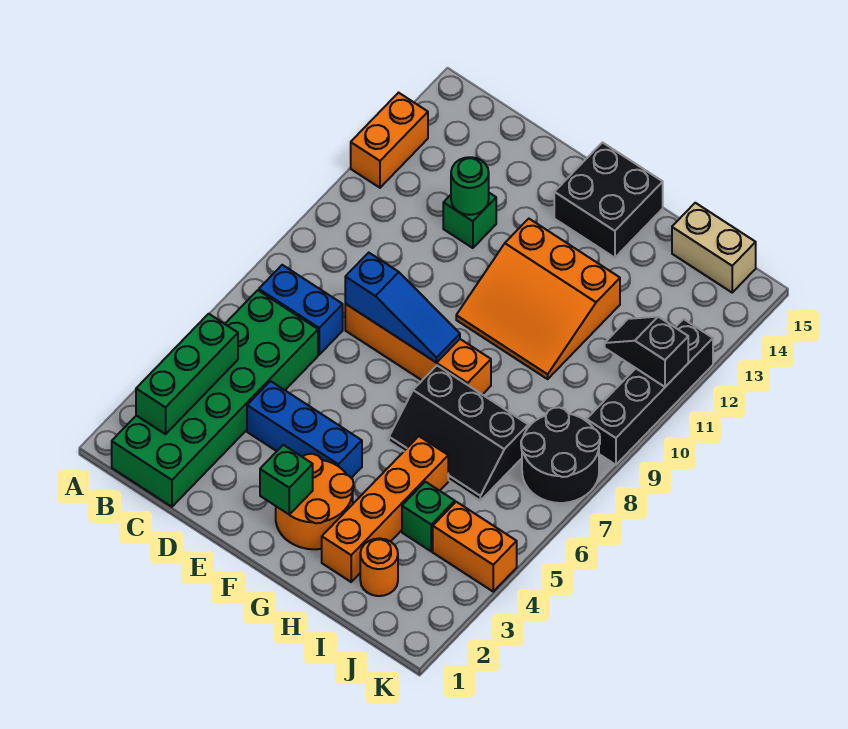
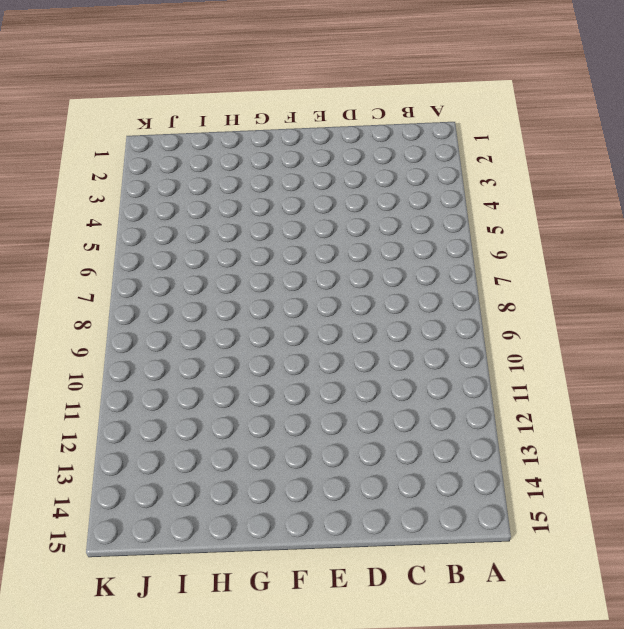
none -> orange 1x2 brick [351,93,428,188]
none -> green 2x6 brick [112,290,318,507]
none -> blue 1x2 brick [259,265,343,355]

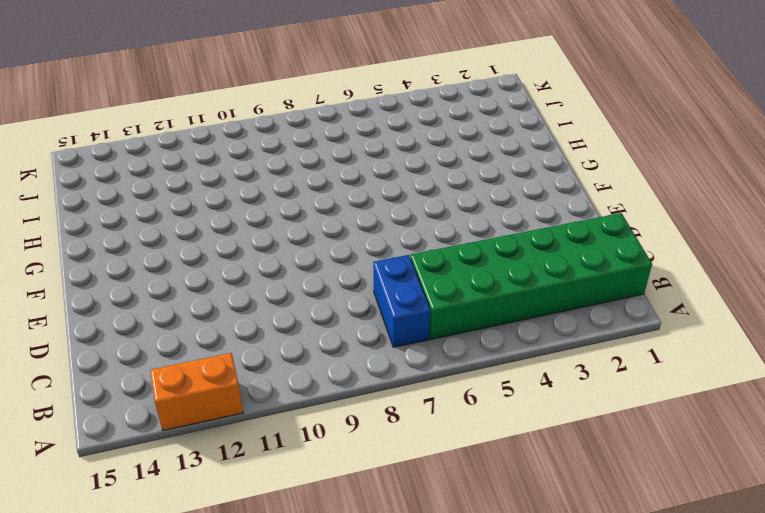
none -> blue 1x3 brick [247,381,362,478]
none -> orange 1x4 brick [345,304,491,395]
none -> green 1x1 brick [443,193,496,248]

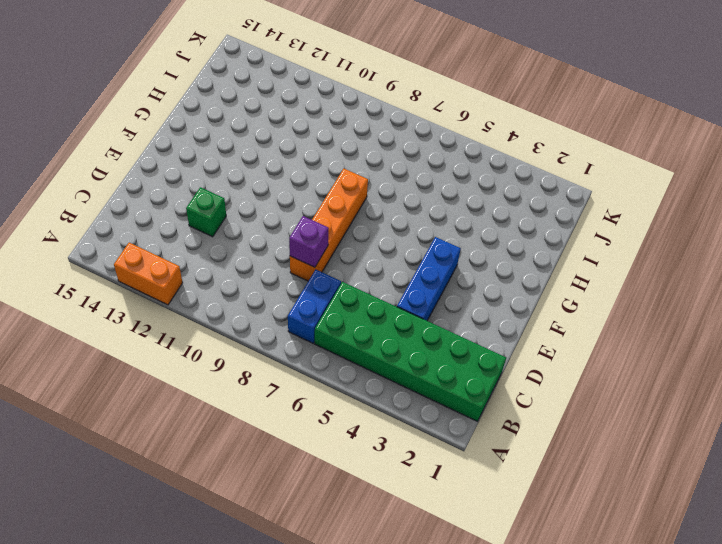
purple 1x1 brick [289,216,329,267] -> blue 1x3 slope [345,253,460,363]
none -> orange 2x2 round brick [276,454,354,549]
none -> orange 3x3 slope [456,219,620,379]
none -> black 2x2 brick [554,143,663,258]

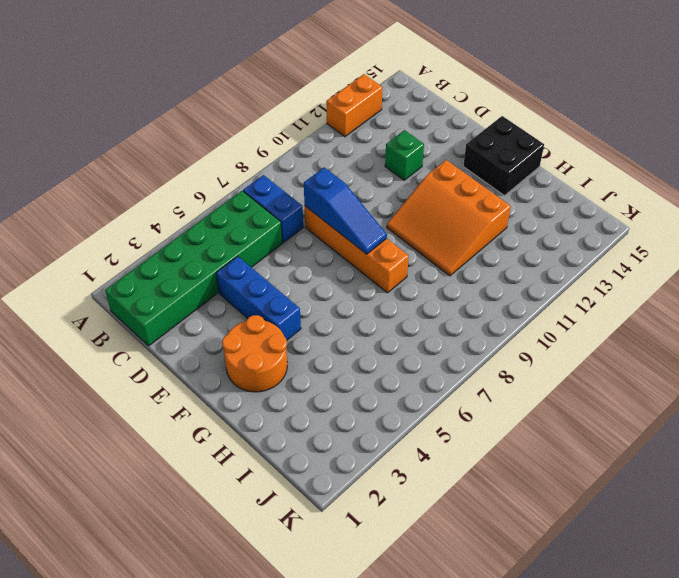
none -> black 2x3 slope [389,366,528,501]
none -> orange 1x4 brick [322,436,448,582]
none -> orange 1x1 round brick [360,538,398,596]

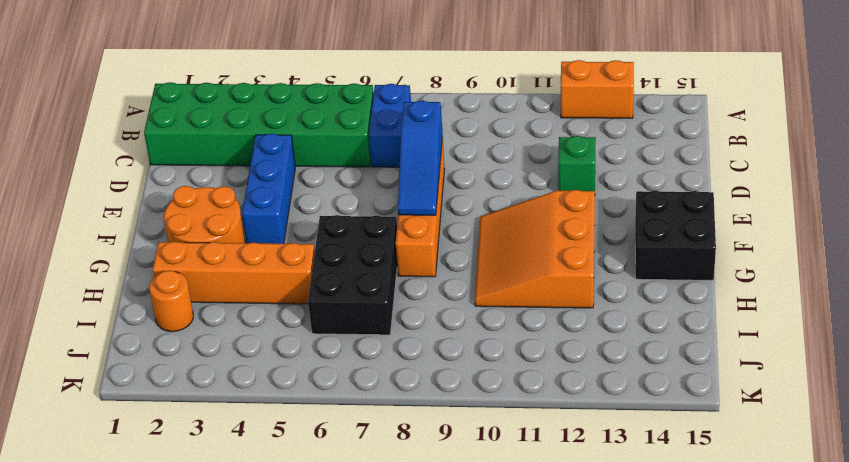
black 2x3 brick [308,215,397,335] -> black 2x3 slope [389,366,528,501]
none -> green 1x1 brick [402,482,455,551]
none -> tan 1x2 brick [672,203,756,292]
none -> orange 1x2 brick [433,502,517,591]

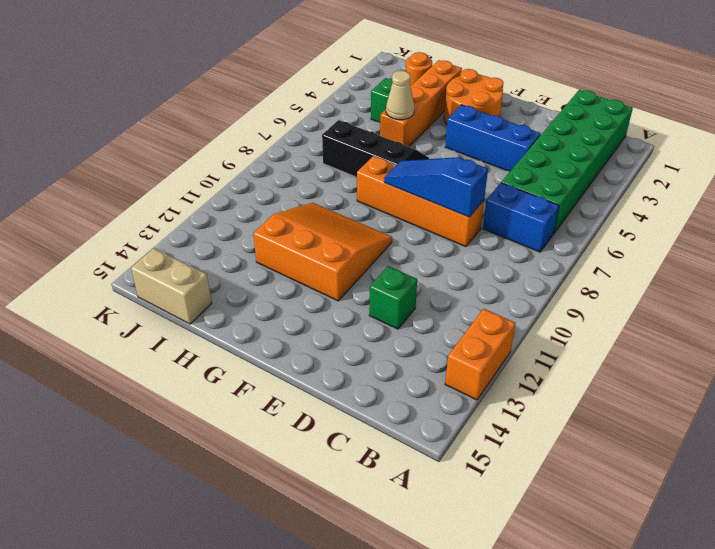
tan 1x1 cone [386,71,414,120] -> none
none -> black 2x2 brick [554,143,663,258]
none -> orange 1x2 brick [433,502,517,591]
none -> black 2x2 round brick [521,407,600,503]

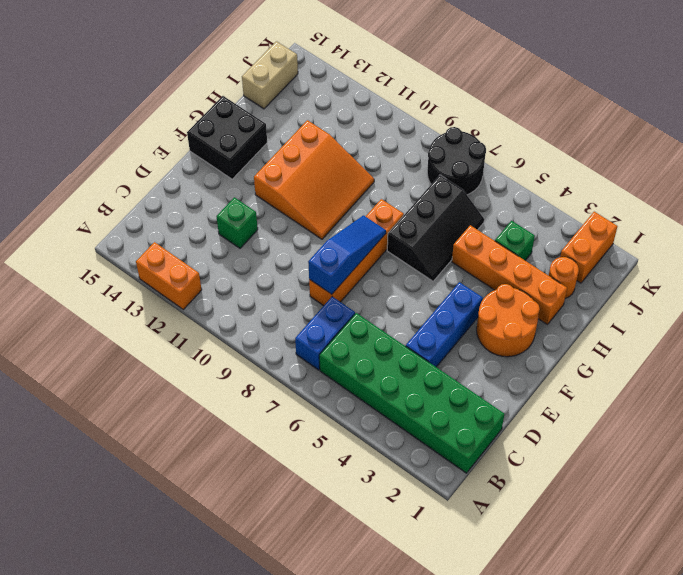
orange 1x2 brick [560,212,617,283] -> orange 1x2 brick moved to [433,502,517,591]
none -> black 1x4 brick [587,319,713,465]
none -> green 1x3 brick [136,314,238,434]
none -> green 1x1 round brick [451,157,489,215]

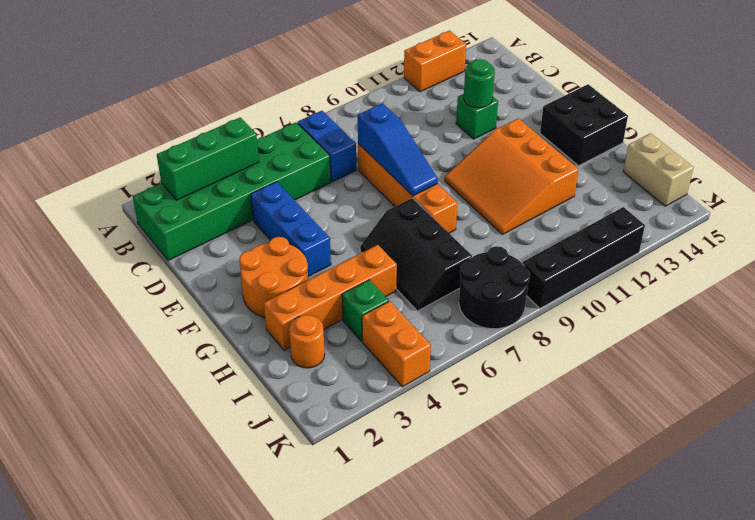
none -> green 1x1 brick [260,445,313,514]
none -> black 1x2 slope [605,317,688,387]

